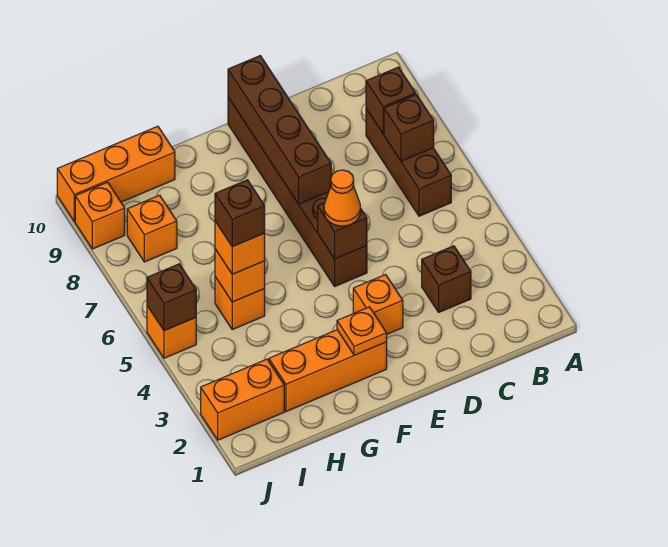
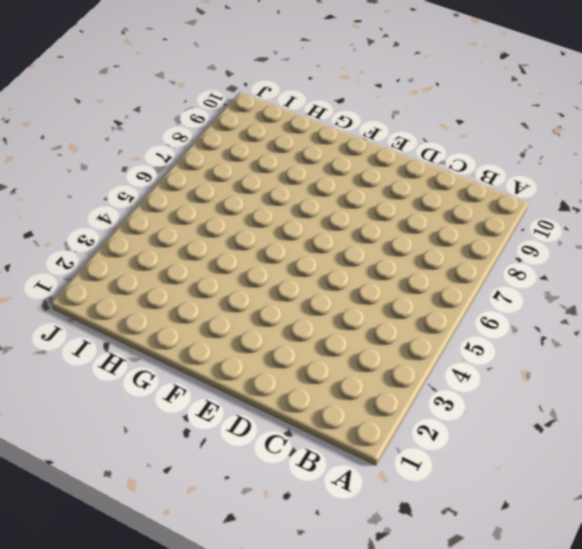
none -> brown 1x3 brick [366,109,451,216]
none -> brown 1x1 brick [422,246,471,312]
none -> orange 1x1 brick [353,274,403,334]

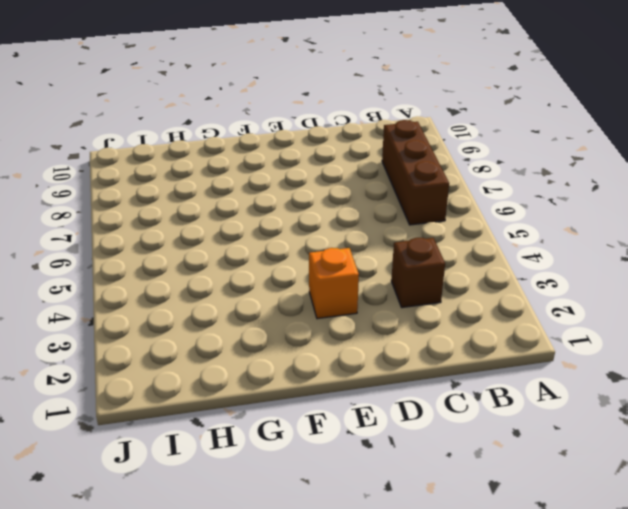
none -> brown 1x6 brick [228,97,367,286]
none -> orange 1x3 brick [269,330,387,412]
none -> orange 1x1 brick [215,277,265,330]

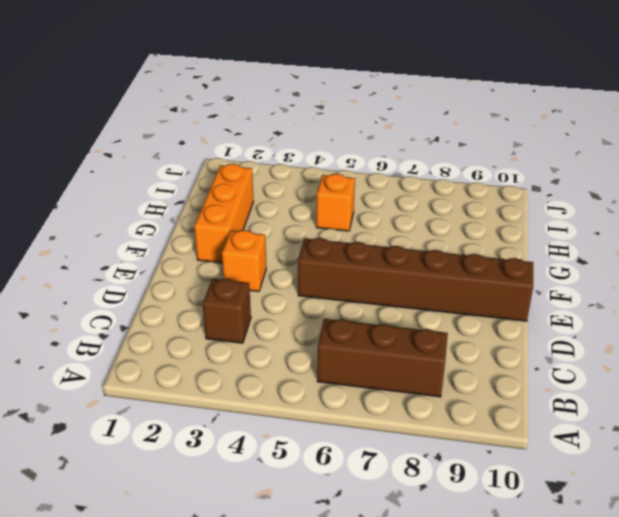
none -> orange 1x3 brick [57,126,175,222]
none -> orange 1x2 brick [201,359,284,440]
none -> orange 1x1 brick [127,195,177,262]

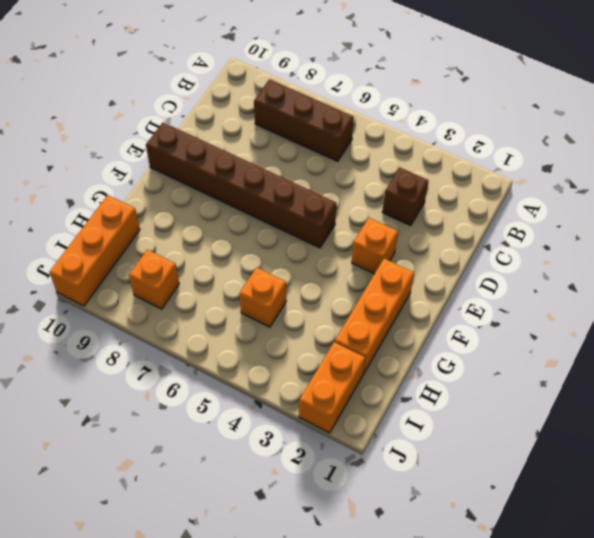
none -> orange 1x1 brick [147,306,196,358]
none -> orange 1x1 brick [75,182,125,249]
none -> brown 1x1 brick [384,95,434,161]

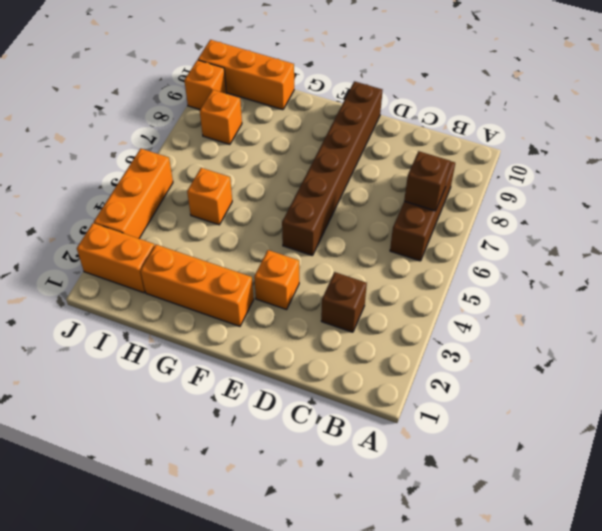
orange 1x3 brick [94,149,173,238] -> orange 1x1 brick [147,306,196,358]
none -> brown 1x1 brick [366,67,416,134]
none -> brown 1x1 brick [318,203,367,259]
none -> brown 1x4 brick [228,56,331,204]

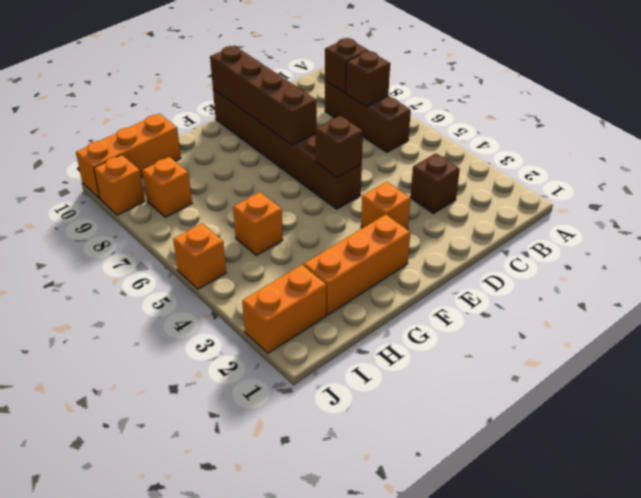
none -> orange 1x1 plate [337,307,387,355]
none -> orange 1x1 brick [215,249,265,302]
none -> brown 1x1 brick [147,264,196,331]

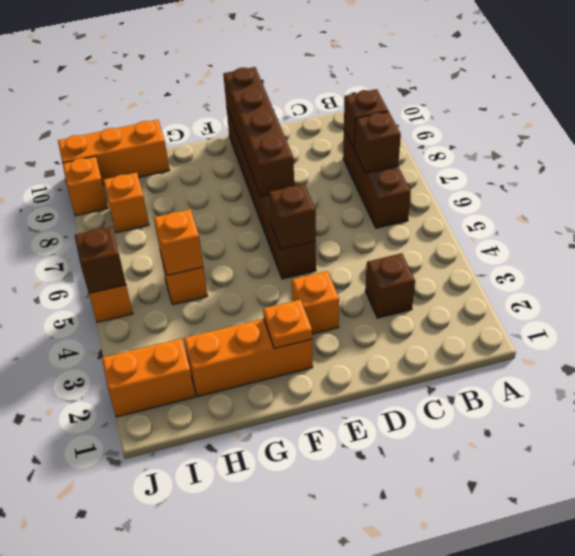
none -> orange 1x1 cone [324,170,360,226]
none -> orange 1x1 brick [215,221,265,274]
none -> brown 1x1 brick [215,180,265,247]

